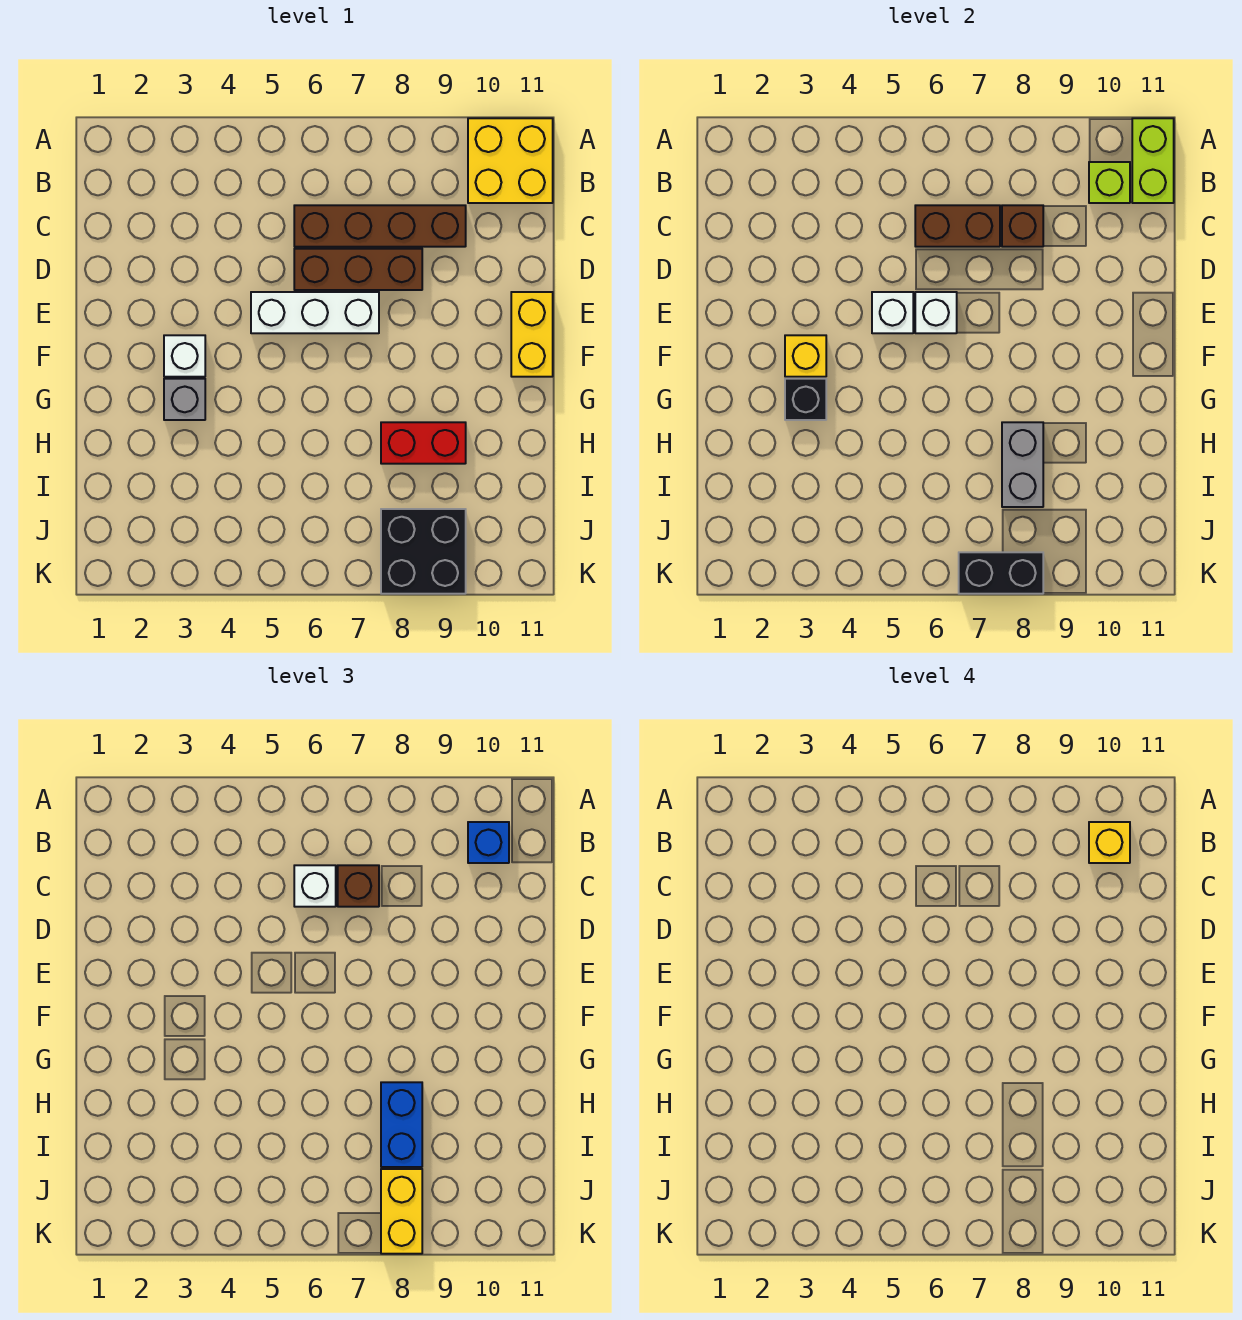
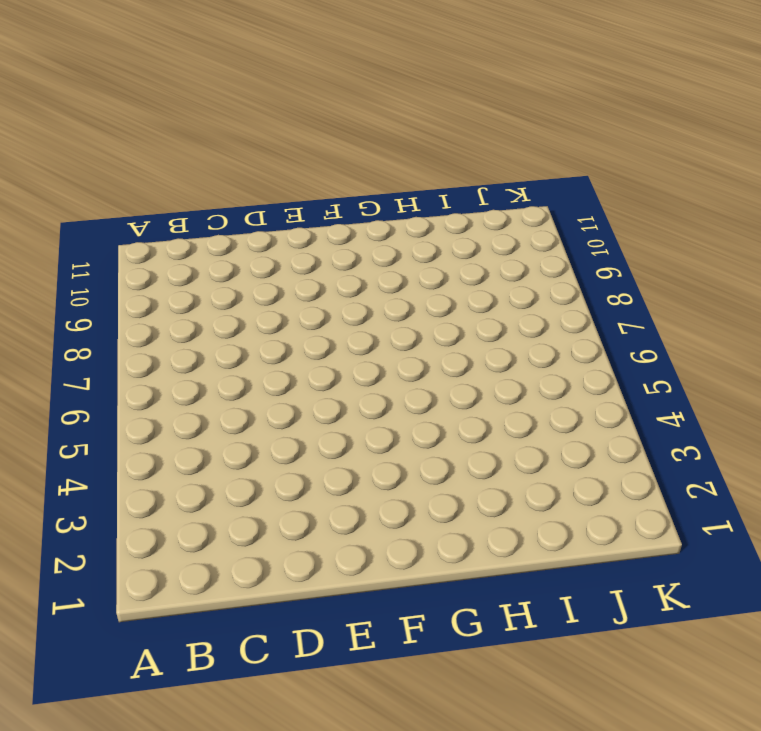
none -> yellow 2x2 brick [468,118,553,203]
none -> brown 1x4 brick [294,205,466,247]
none -> brown 1x3 brick [294,249,422,290]

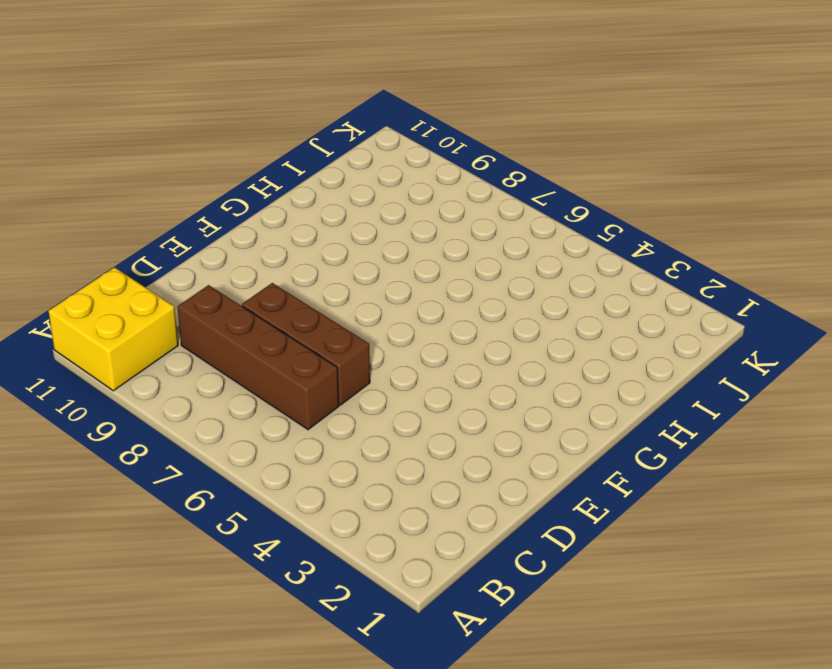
none -> white 1x3 brick [251,292,379,333]
none -> yellow 1x2 brick [511,292,553,377]
none -> white 1x1 brick [164,335,205,377]

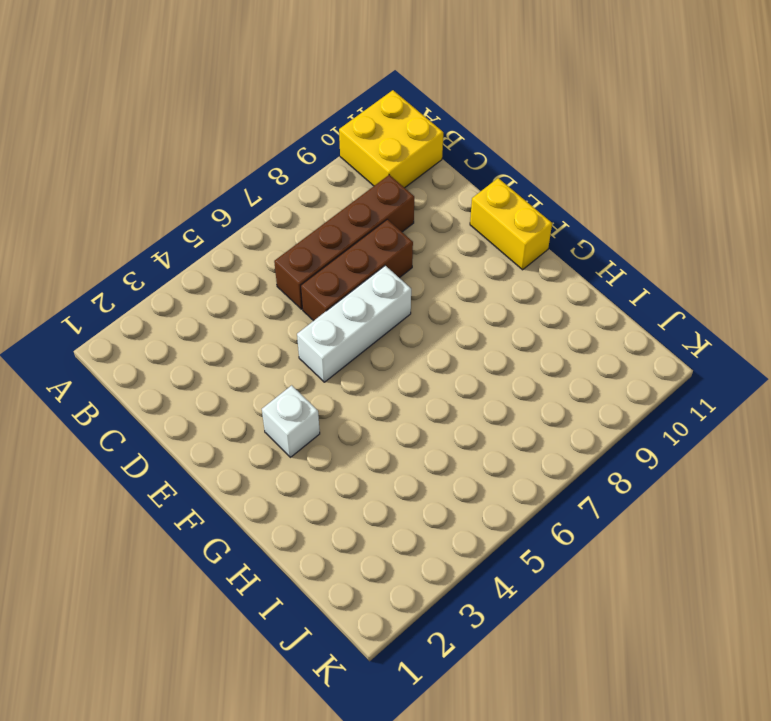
none -> grey 1x1 brick [164,379,205,420]
none -> red 1x2 brick [381,422,466,464]
none -> black 2x2 brick [381,509,466,594]

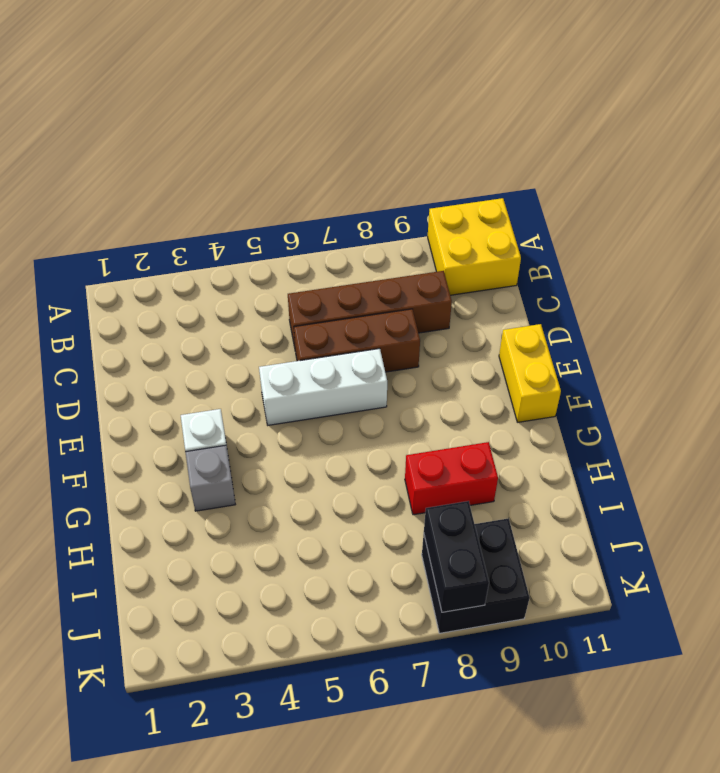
black 1x2 brick [424,501,489,612] -> black 1x2 brick turned to [959,552,1043,594]
none -> lime 1x2 brick [1132,118,1174,203]
none -> lime 1x1 brick [1089,162,1130,203]
none -> brown 1x2 brick [915,205,1000,247]

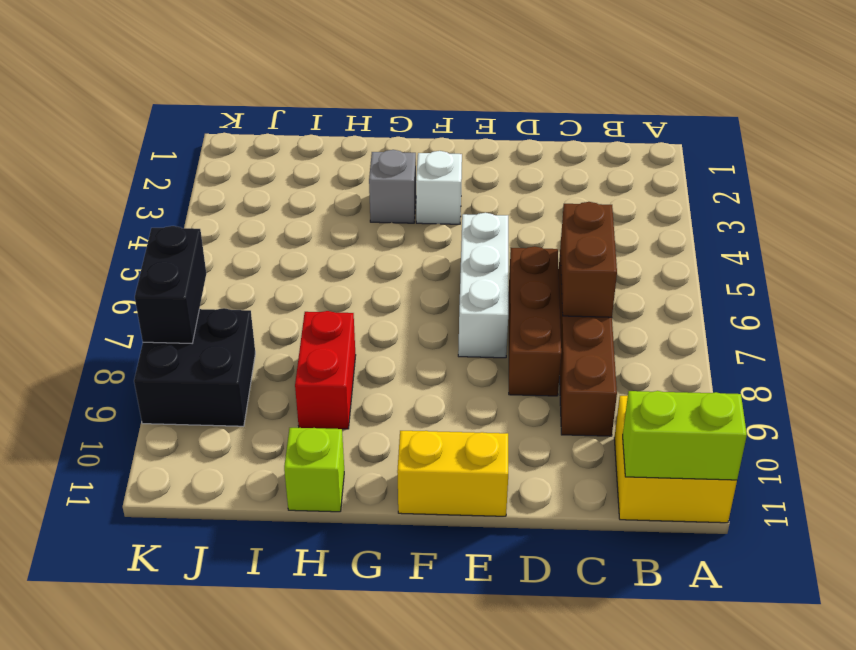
lime 1x1 brick [284,428,344,512] -> lime 1x1 brick moved to [1089,162,1130,203]
none -> brown 1x1 brick [1002,205,1043,247]
none -> white 1x1 brick [872,292,913,333]
none -> white 1x1 brick [915,292,957,333]

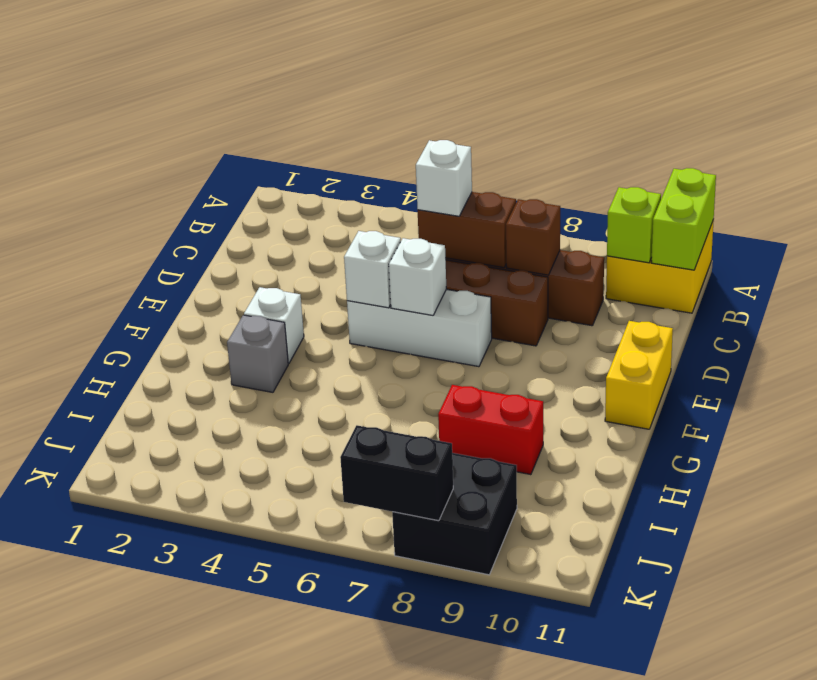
none -> yellow 1x1 brick [785,335,826,377]
none -> black 1x1 brick [785,379,826,420]
none -> grey 1x2 brick [1002,422,1043,507]

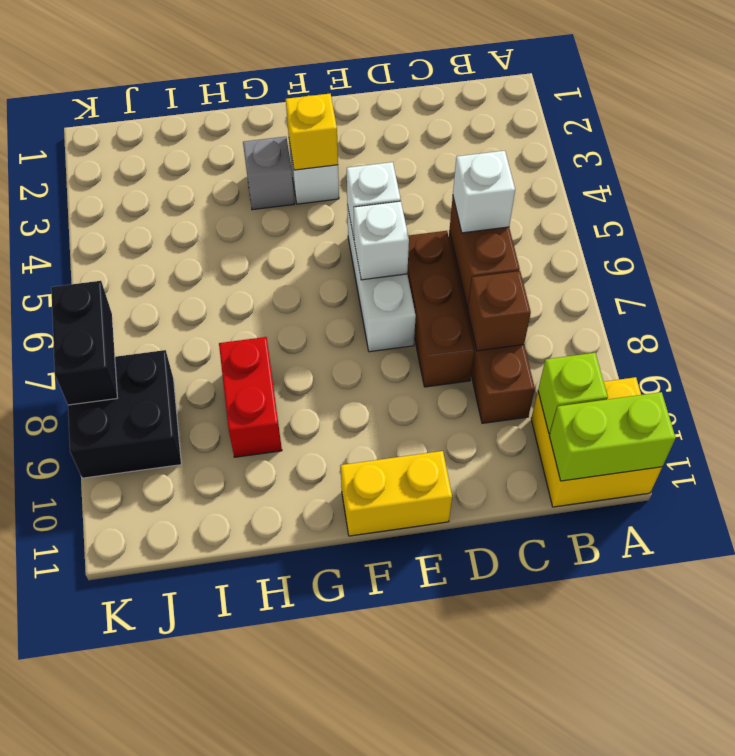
none -> black 1x1 brick [785,379,826,420]
none -> grey 1x2 brick [1002,422,1043,507]
none -> blue 1x1 brick [468,822,509,863]

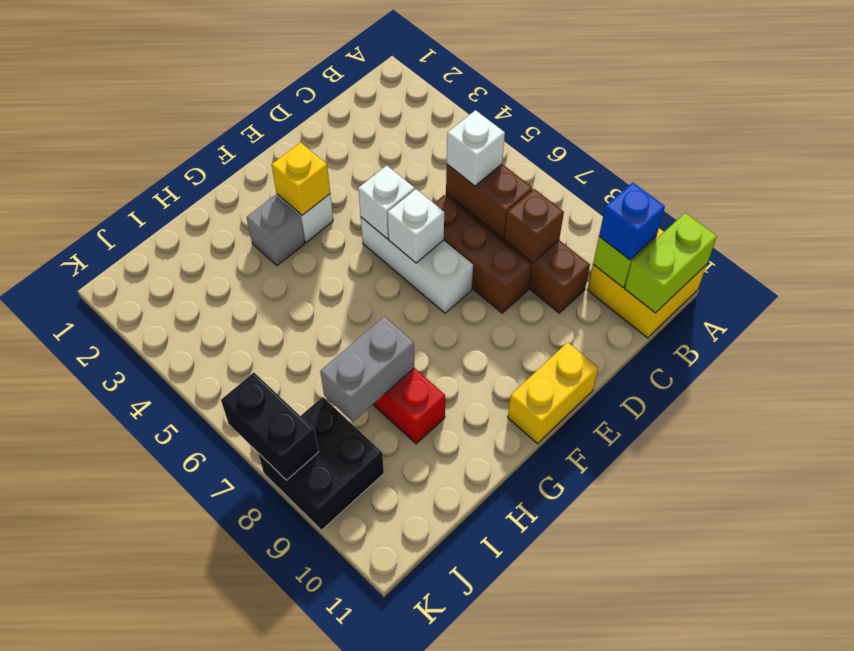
none -> black 1x1 brick [785,379,826,420]
none -> brown 1x1 brick [338,865,379,907]
none -> blue 1x2 brick [381,1082,422,1167]

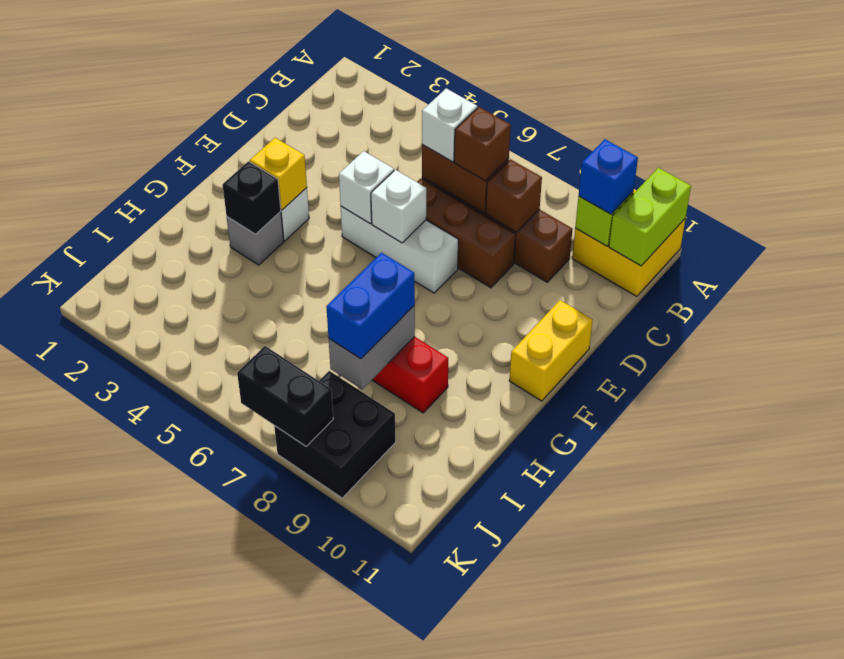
none -> yellow 1x2 brick [381,1169,422,1254]
none -> yellow 1x1 brick [1089,822,1130,863]

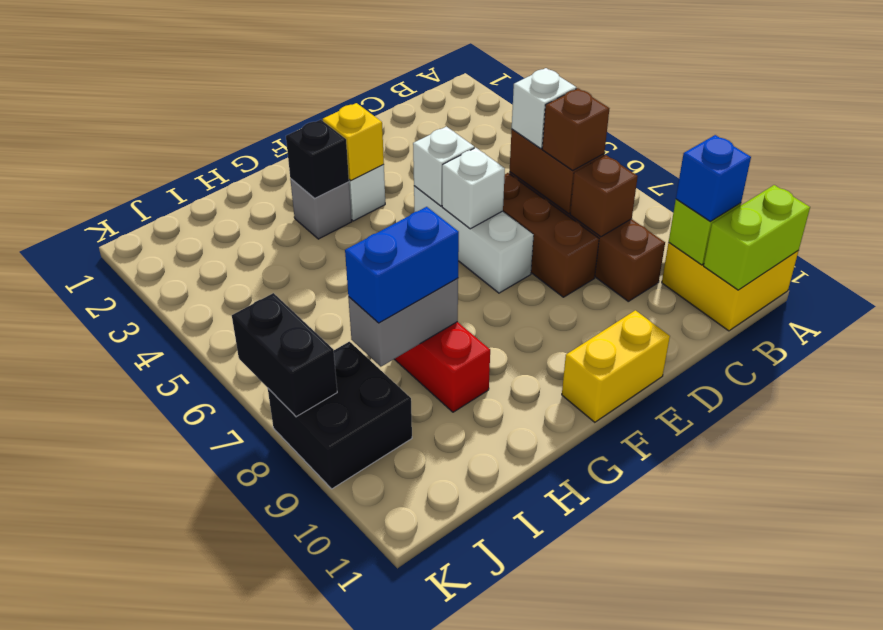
none -> yellow 1x2 brick [381,1169,422,1254]
none -> yellow 1x1 brick [1089,822,1130,863]

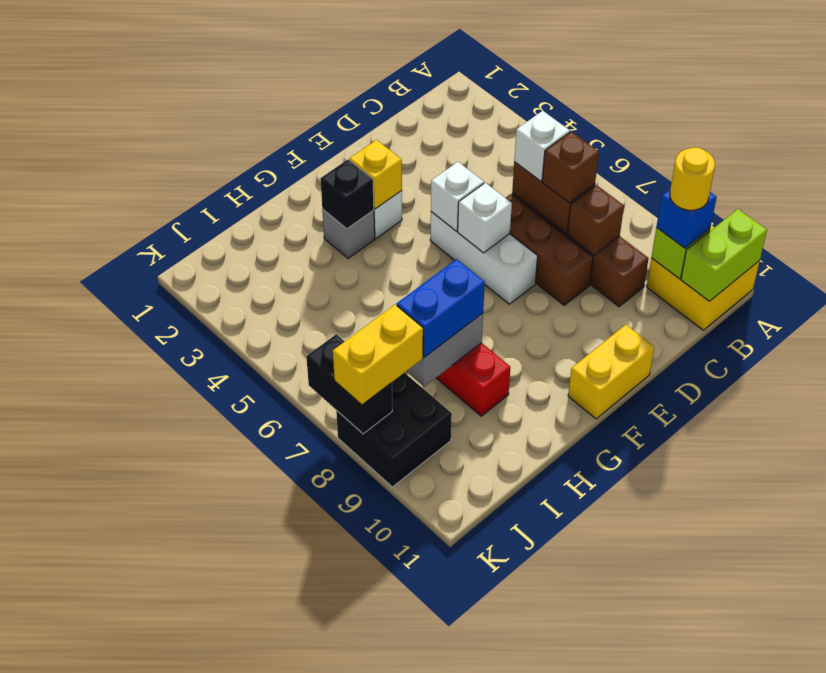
yellow 1x1 round brick [670,148,715,210] -> yellow 1x1 brick [1089,822,1130,863]

